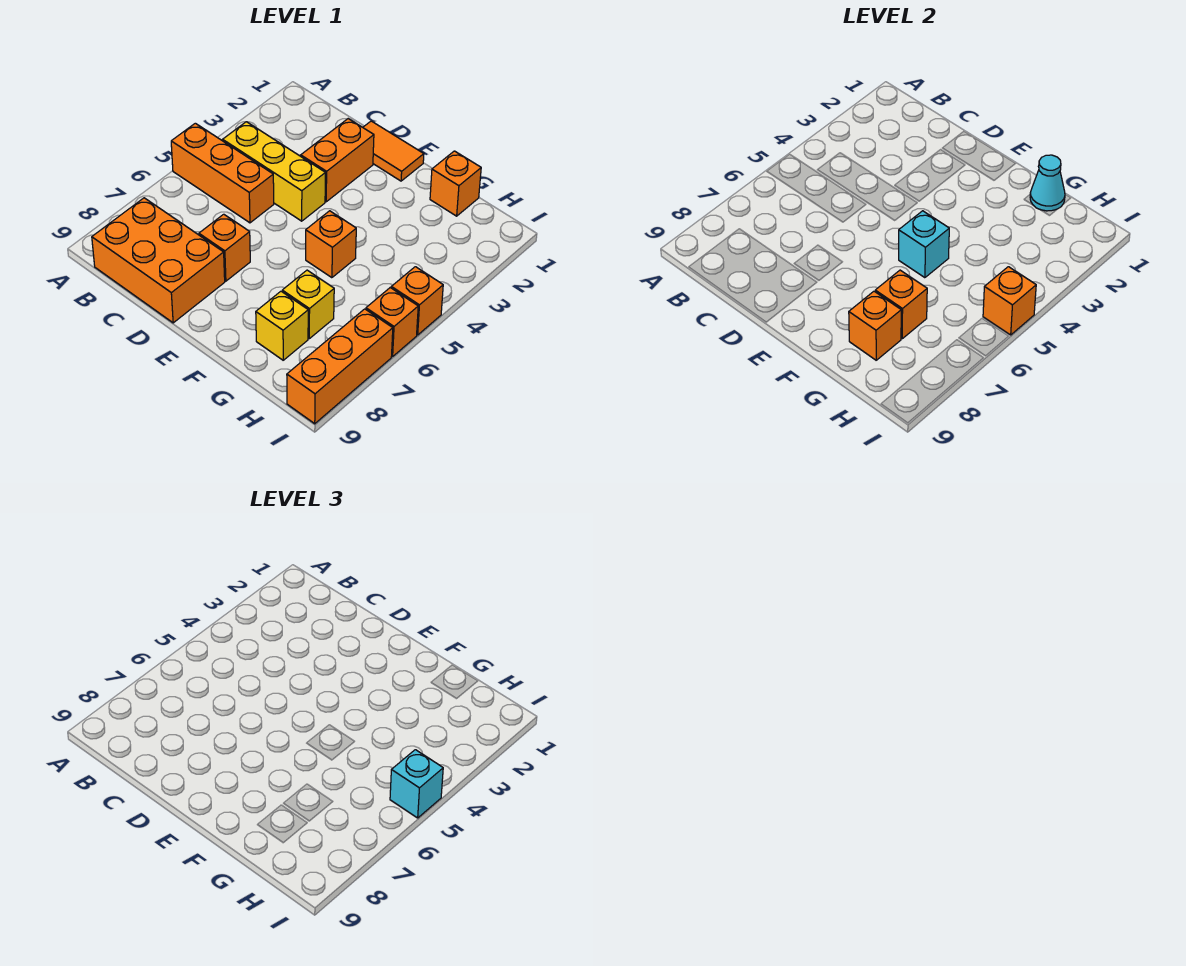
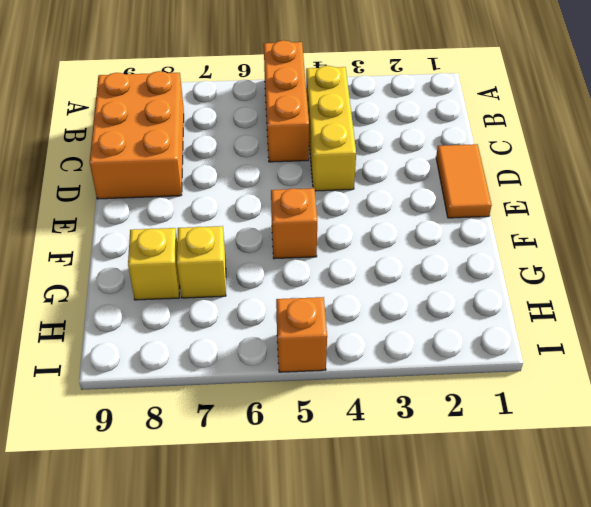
none -> orange 1x2 brick [301,119,374,202]
none -> orange 1x1 brick [199,214,250,281]
none -> orange 1x1 brick [430,151,481,216]

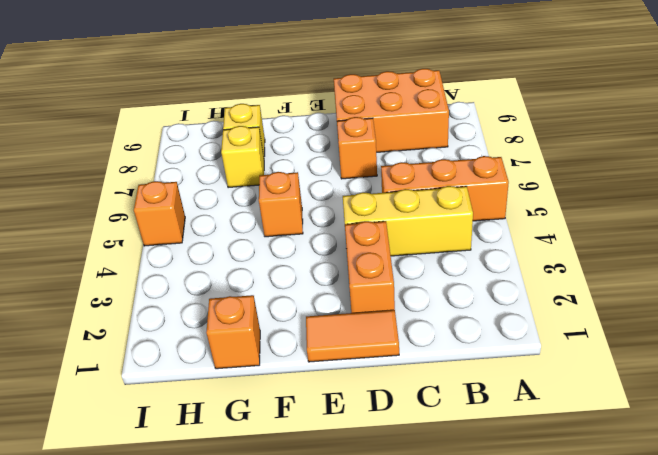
none -> orange 1x1 brick [366,288,418,357]
none -> orange 1x3 brick [287,309,393,424]
none -> cyan 1x1 brick [899,211,949,278]

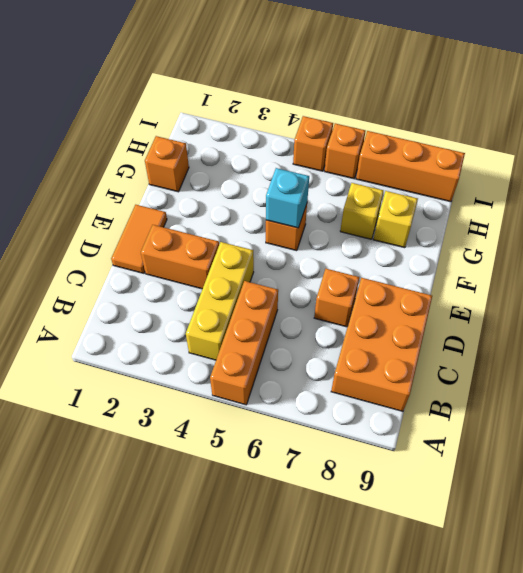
none -> cyan 1x1 cone [1030,155,1065,211]
none -> orange 1x1 brick [875,270,927,339]
none -> orange 1x1 brick [849,291,901,360]

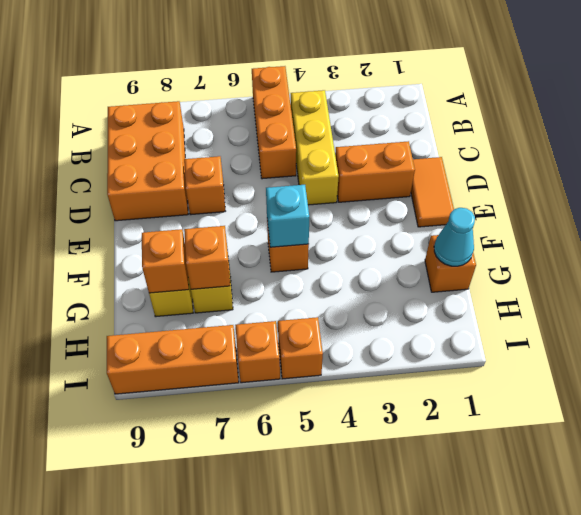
none -> orange 1x1 brick [983,267,1036,335]
none -> cyan 1x1 brick [390,750,443,818]

